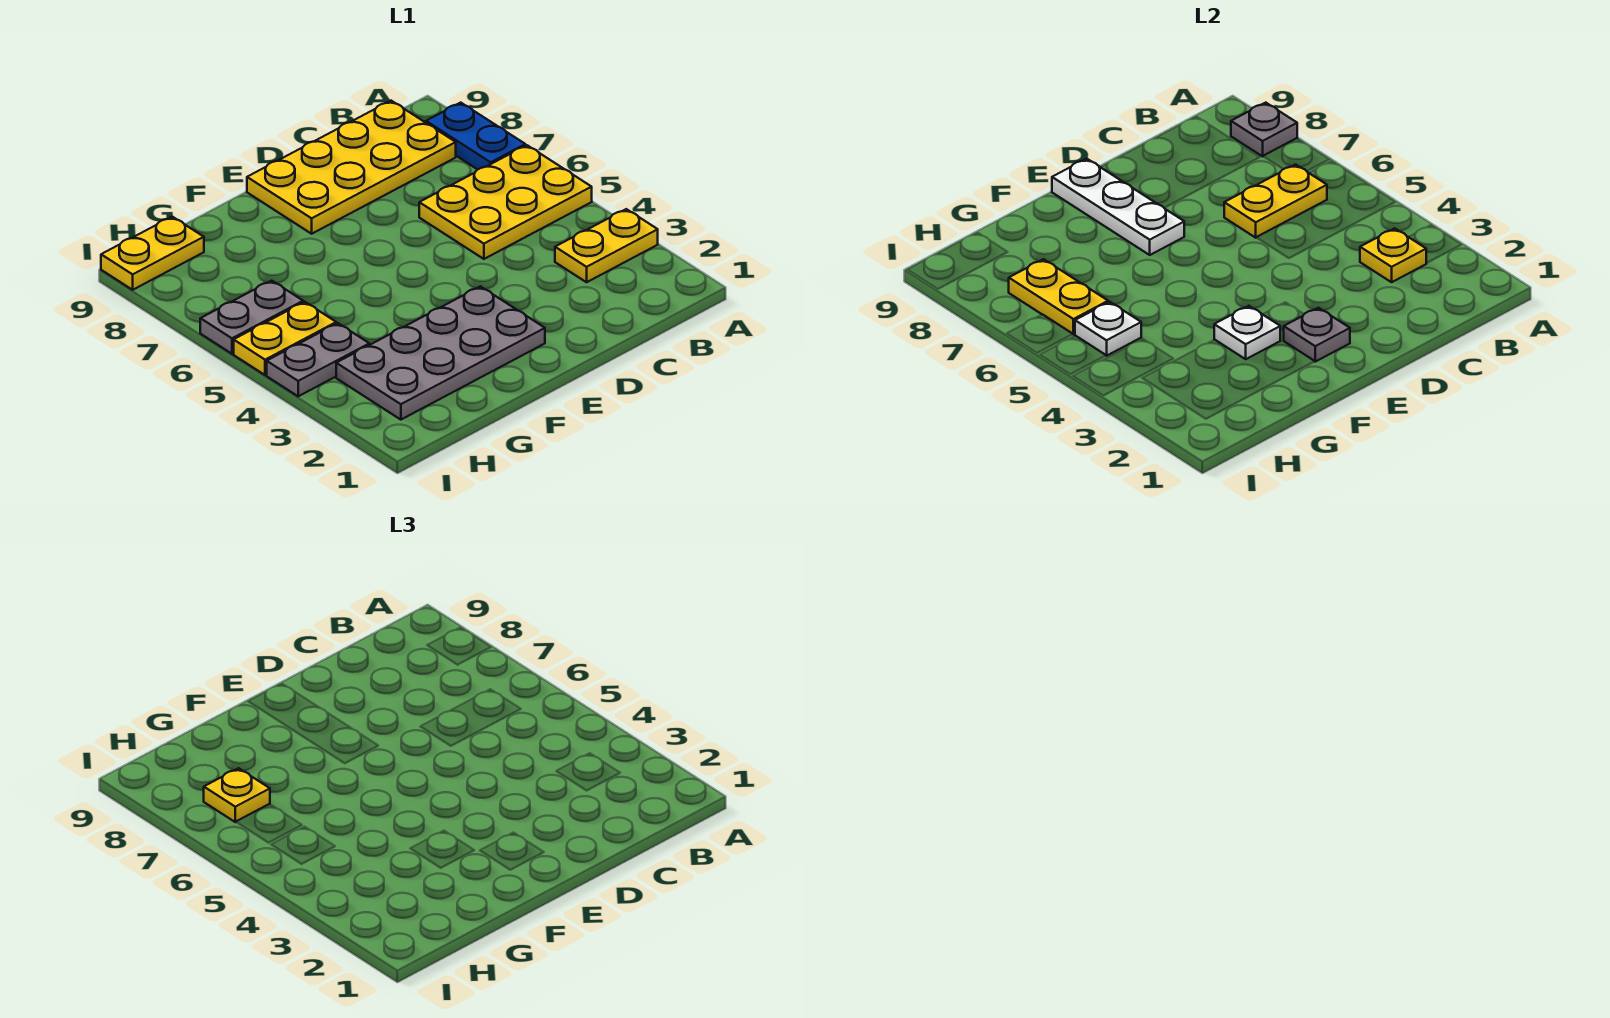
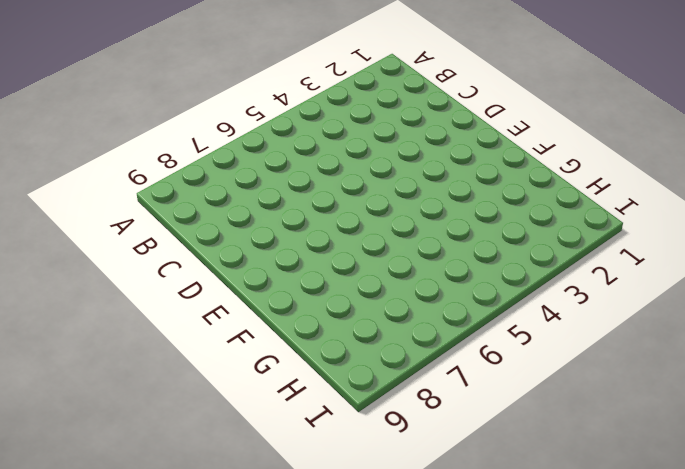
none -> yellow 1x2 plate [555,209,658,282]
none -> yellow 2x3 plate [419,145,592,259]
none -> blue 1x2 plate [426,103,525,170]

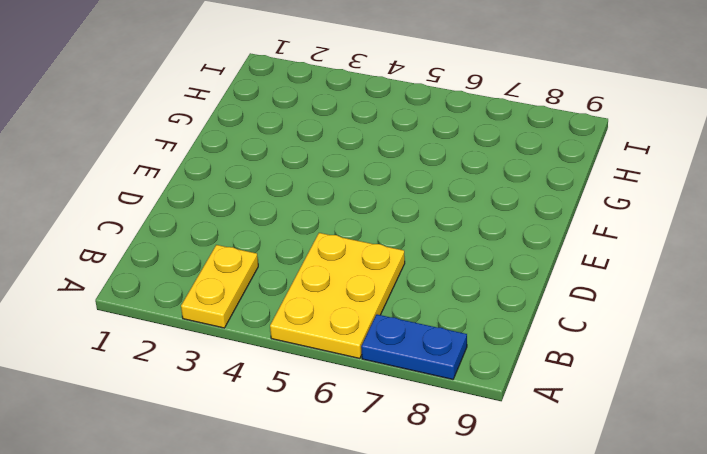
none -> yellow 2x4 plate [247,101,456,234]
none -> grey 2x4 plate [336,286,545,420]
none -> grey 1x2 plate [267,323,369,396]

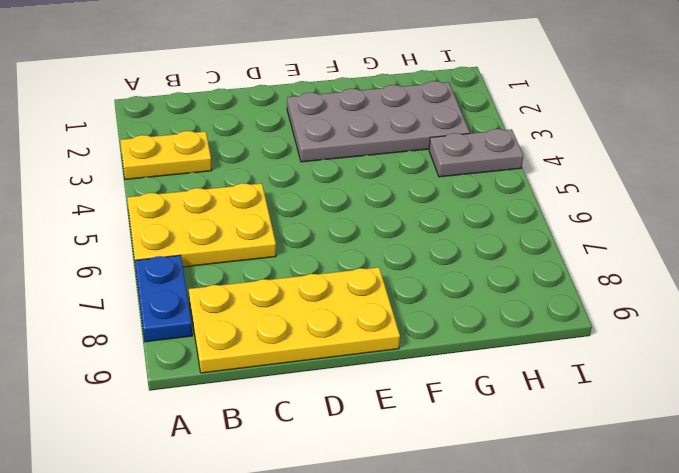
none -> yellow 1x2 plate [234,302,336,375]
none -> grey 1x2 plate [200,281,303,354]
none -> yellow 1x2 plate [101,217,204,290]

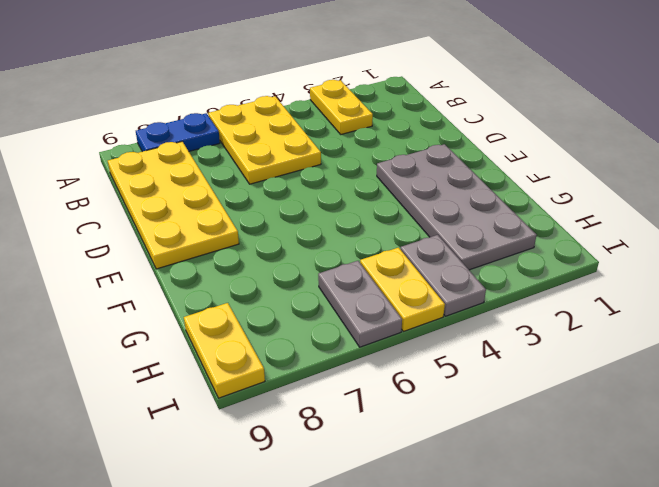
none -> grey 1x1 plate [1231,103,1297,156]
none -> yellow 1x1 plate [1360,228,1426,282]
none -> yellow 1x2 plate [1224,165,1327,238]

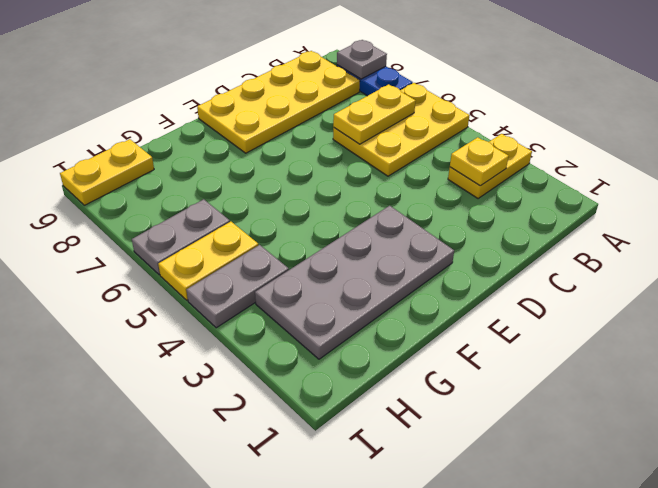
none -> grey 1x1 plate [1284,308,1350,362]
none -> white 1x3 plate [1052,159,1184,255]
none -> white 1x1 plate [1214,306,1280,359]

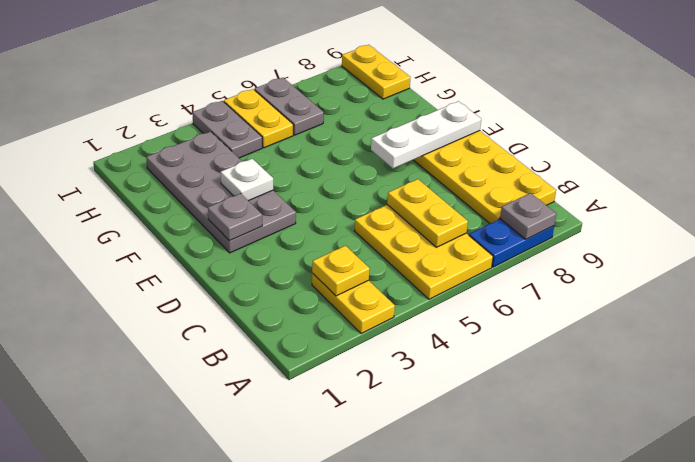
none -> white 1x1 plate [1075,302,1141,356]
none -> yellow 1x2 plate [1009,259,1108,334]
none -> yellow 1x1 plate [204,768,270,822]

